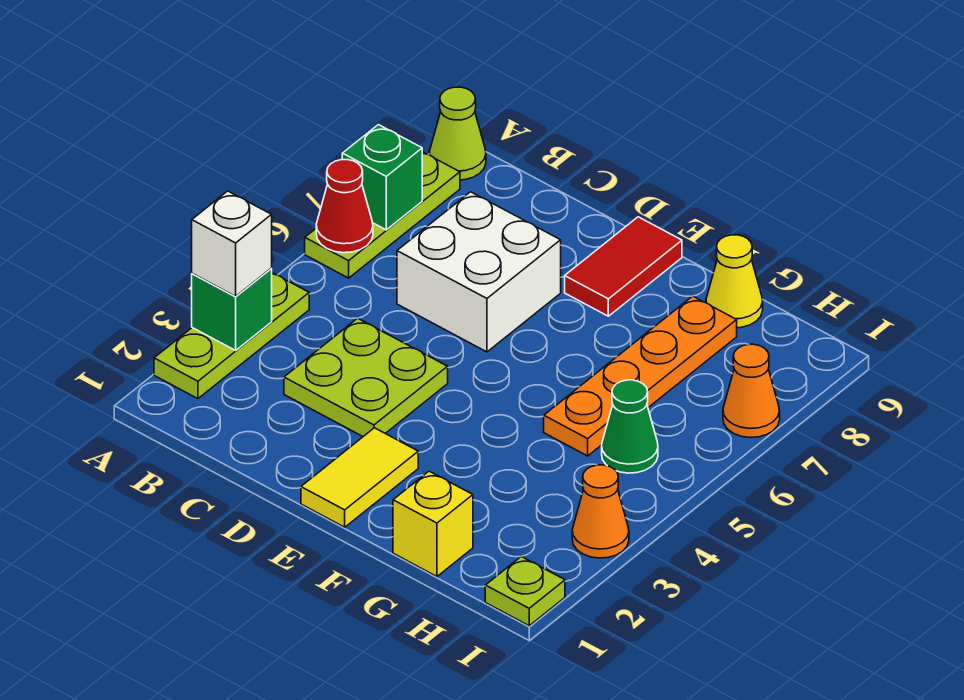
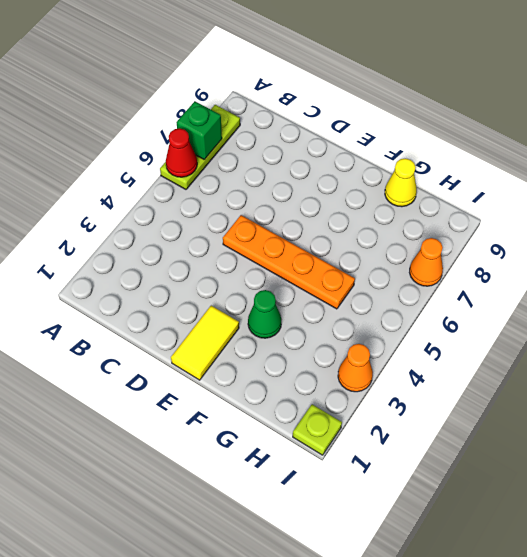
orange 1x4 plate [223,215,355,309] -> orange 1x4 plate turned to [544,296,737,456]
green 1x1 cone [248,290,282,338] -> green 1x1 cone moved to [602,380,658,473]
none -> lime 1x3 plate [154,273,309,399]
none -> lime 1x1 cone [429,87,486,180]
none -> lime 2x2 plate [284,318,448,436]

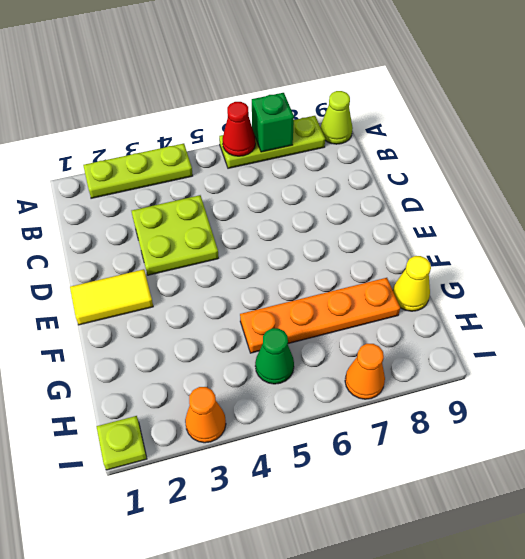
none -> white 2x2 brick [397,192,561,352]
none -> red 1x2 tile [565,217,682,316]
none -> yellow 1x1 brick [393,471,473,576]

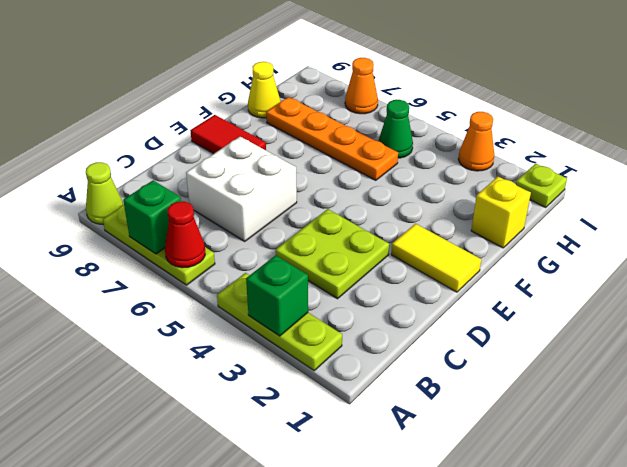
none -> white 1x1 brick [192,191,272,296]

